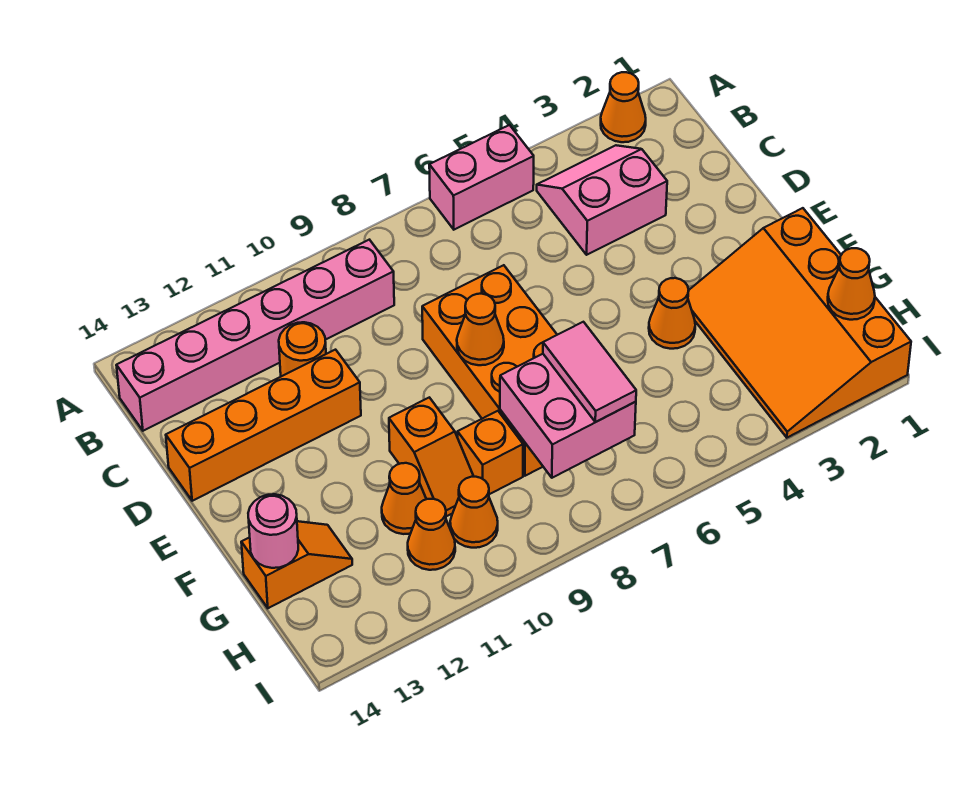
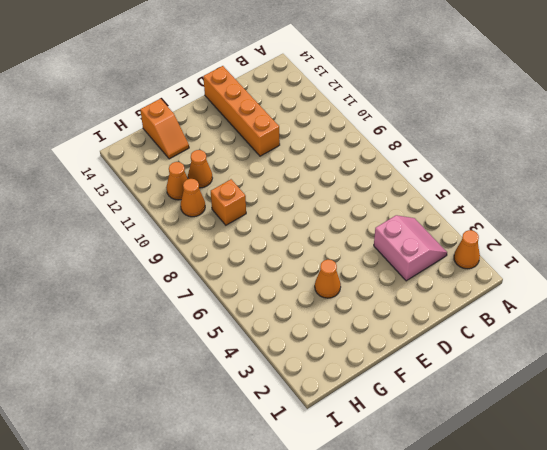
none -> pink 1x2 brick [429,125,534,230]
none -> pink 1x6 brick [116,240,394,431]
none -> orange 1x1 round brick [279,322,326,376]

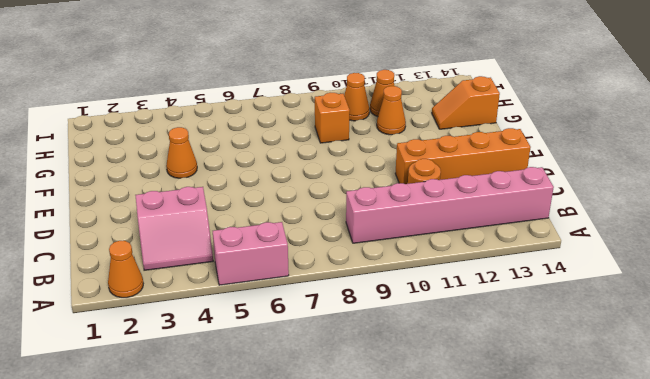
none -> orange 2x4 brick [422,265,557,476]
none -> orange 3x4 slope [688,208,911,438]
none -> orange 1x2 slope [389,397,474,516]

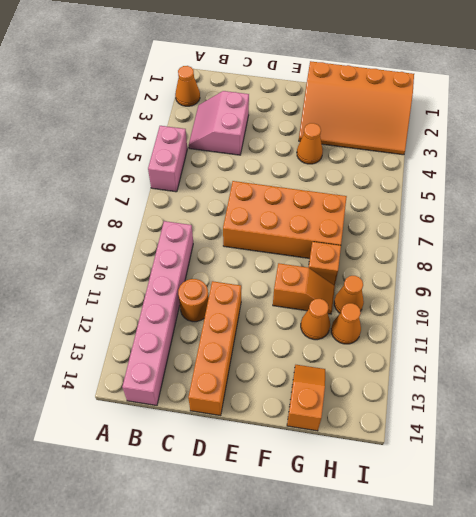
none -> orange 1x1 cone [457,294,504,365]
none -> pink 2x2 brick [500,354,636,478]
none -> pink 1x1 round brick [248,494,298,568]

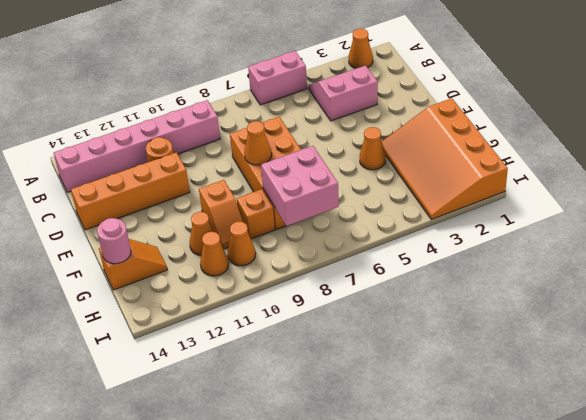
none -> orange 1x1 cone [828,248,875,320]
none -> pink 1x2 tile [543,322,636,422]

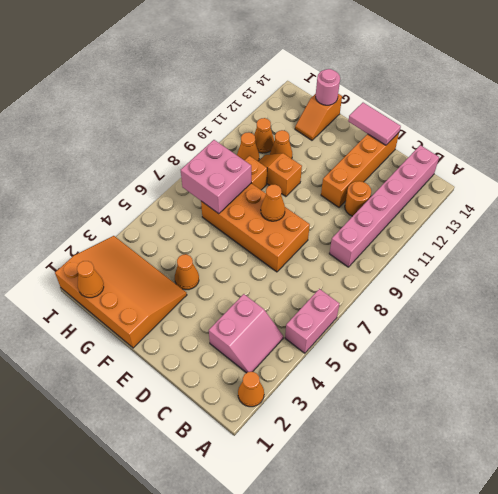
pink 1x2 tile [348,103,401,145] -> pink 1x2 tile moved to [543,322,636,422]

